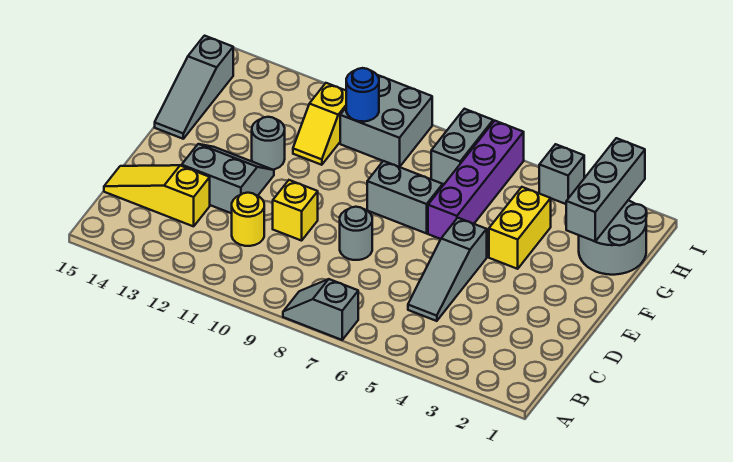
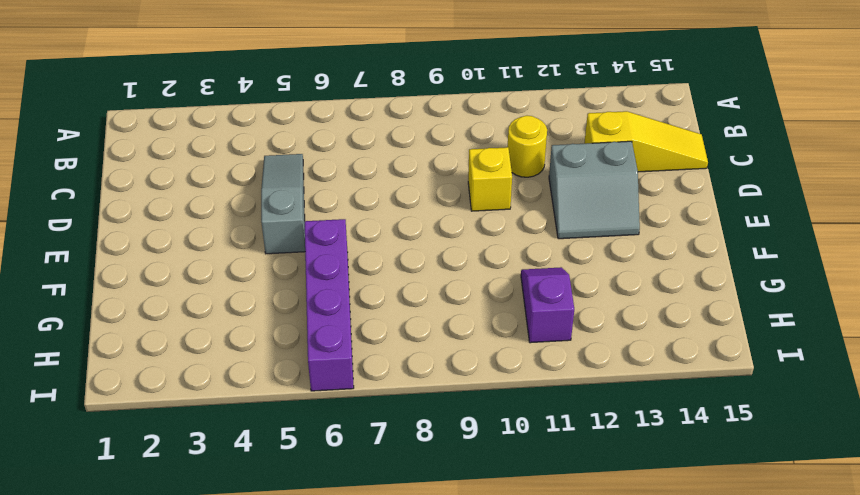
purple 1x2 slope [521,267,574,343] -> yellow 1x2 slope [293,83,346,165]
none -> grey 1x2 slope [283,279,358,340]
none -> grey 1x1 round brick [340,207,372,260]
none -> yellow 1x2 brick [489,187,551,269]

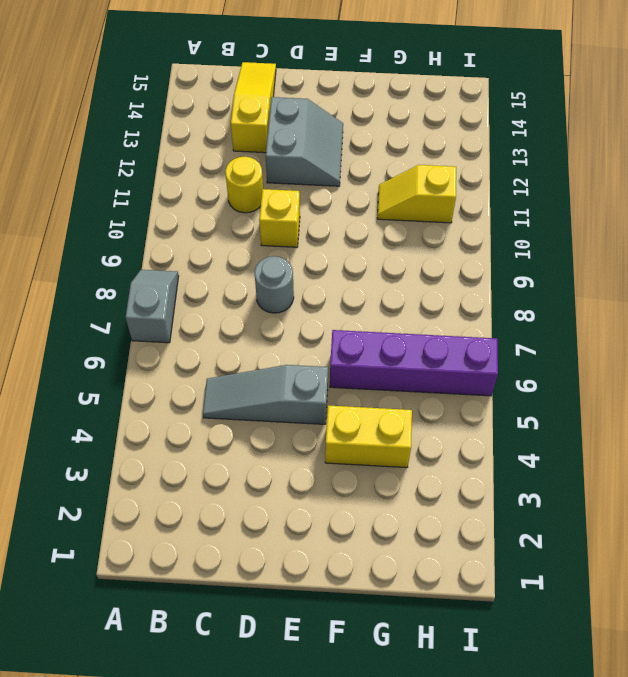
none -> grey 1x2 brick [367,161,443,233]
none -> grey 1x1 round brick [252,117,285,170]
none -> grey 1x3 slope [155,36,233,139]

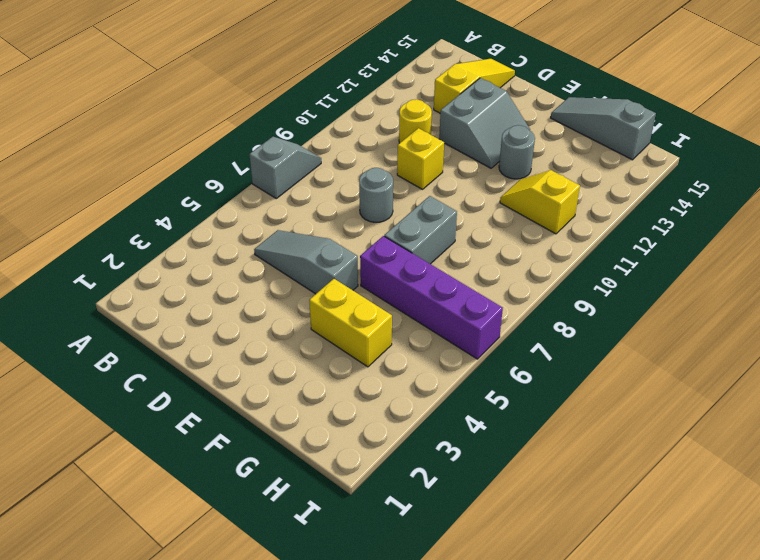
none -> grey 2x2 round brick [579,200,647,275]
none -> grey 1x2 brick [431,109,493,184]
none -> grey 2x2 brick [340,75,432,167]

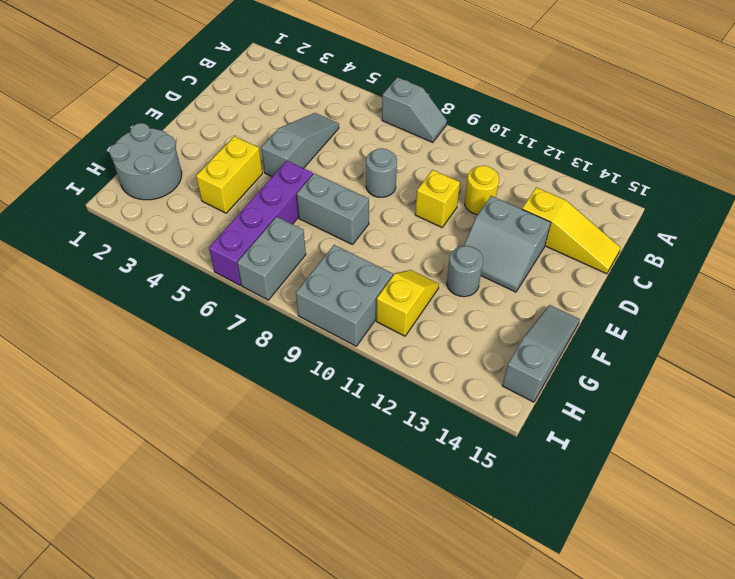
none -> grey 1x1 brick [539,144,584,204]
none -> grey 1x3 brick [566,138,645,241]
none -> blue 1x1 round brick [346,68,379,122]

